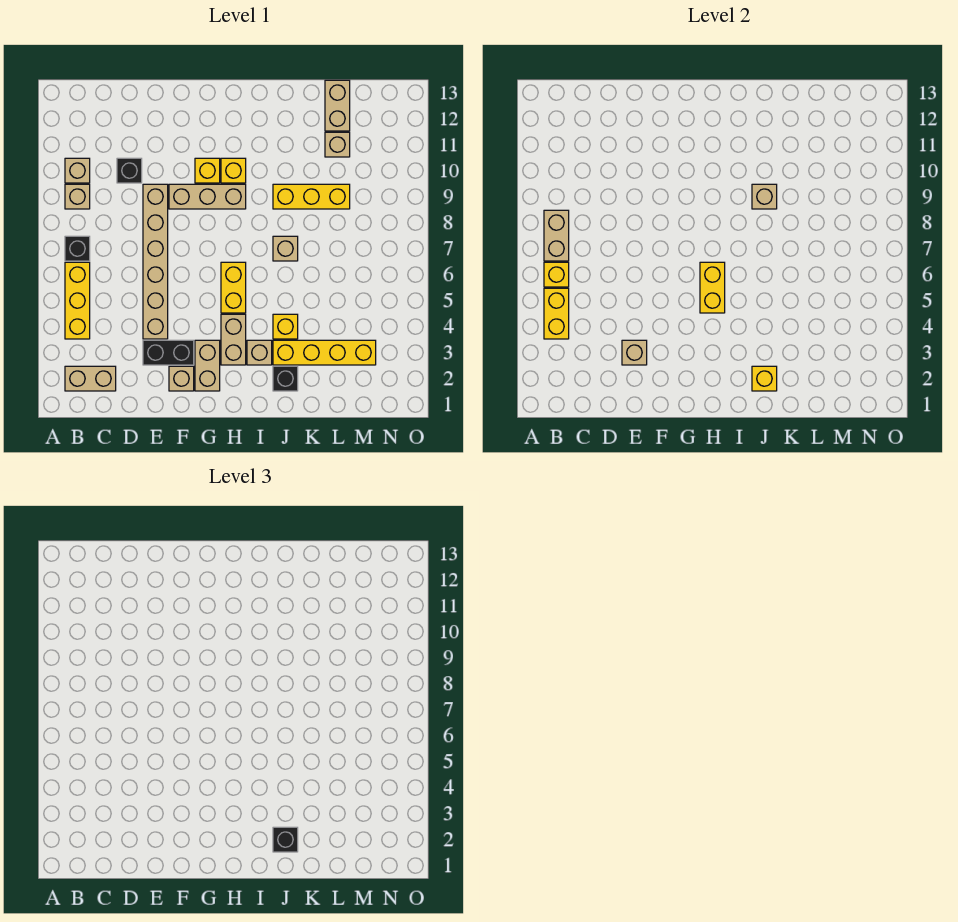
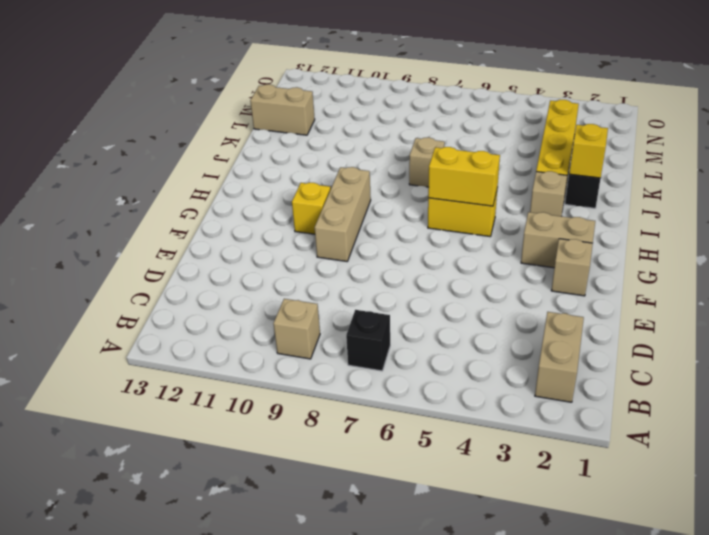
none -> yellow 1x3 brick [65,262,90,339]
none -> tan 1x1 brick [65,158,90,183]
none -> black 1x1 brick [117,158,142,183]
none -> black 1x2 brick [143,340,194,365]

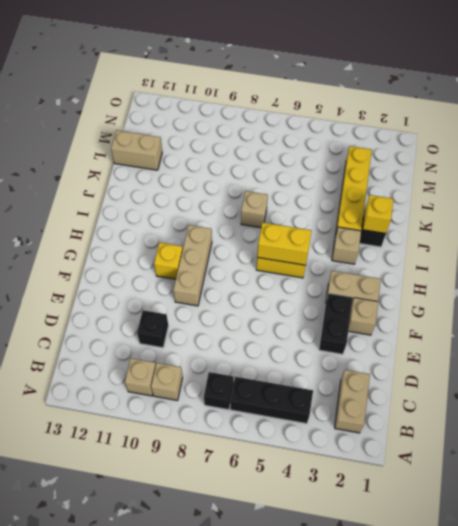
black 1x3 brick [230,377,313,424] -> yellow 1x3 brick [65,262,90,339]
none -> tan 1x6 brick [143,184,168,339]
none -> tan 1x2 brick [221,314,246,365]
none -> yellow 1x1 brick [221,158,246,183]
none -> yellow 1x1 brick [273,314,298,339]

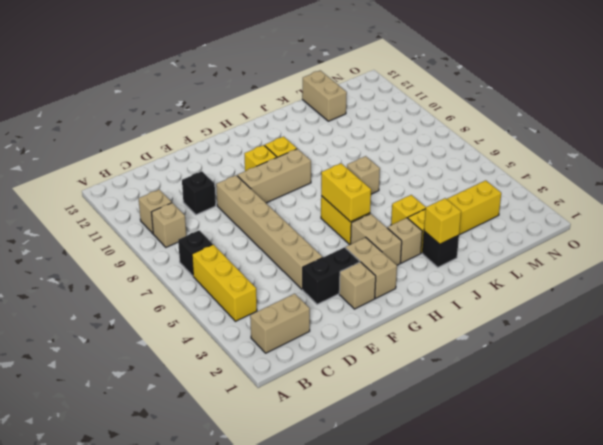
none -> yellow 1x3 brick [273,184,350,209]
none -> tan 1x1 brick [325,132,350,157]
none -> yellow 1x2 brick [544,288,569,339]
none -> yellow 1x1 brick [544,262,569,287]

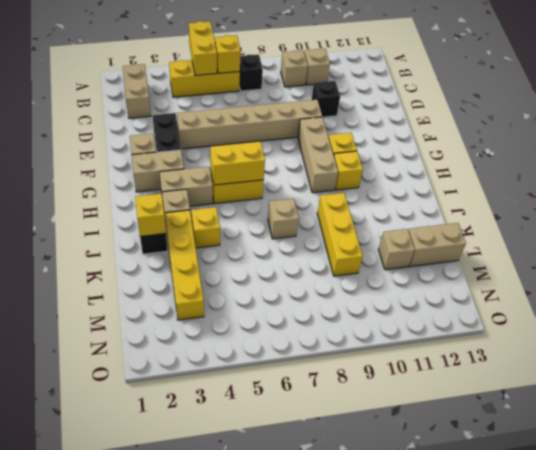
yellow 1x2 brick [189,21,217,75] -> yellow 1x2 brick turned to [544,288,569,339]
none -> tan 1x2 brick [544,210,569,261]
none -> tan 1x1 brick [622,340,647,365]
none -> tan 1x1 brick [752,184,777,209]
none -> black 1x1 brick [273,827,298,852]

